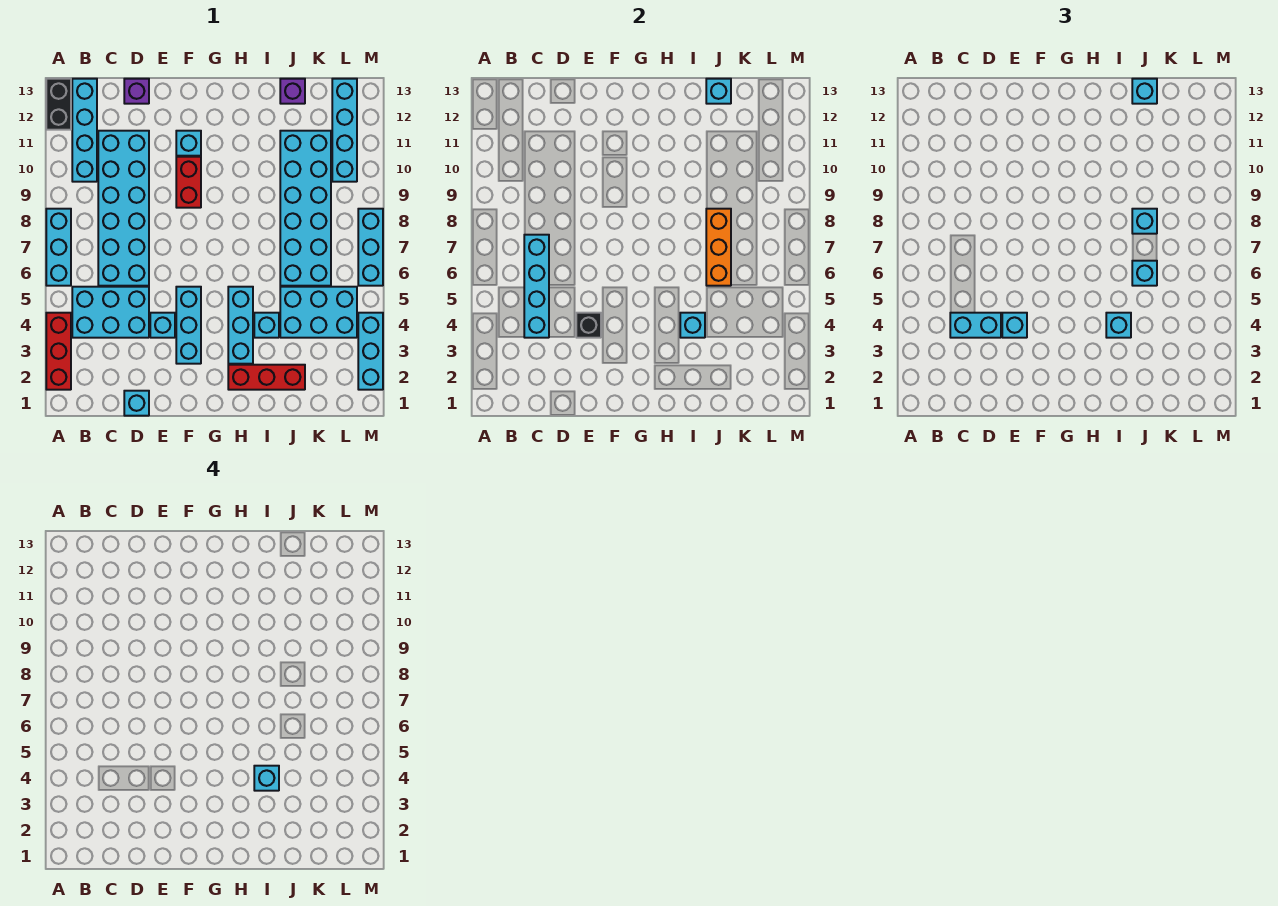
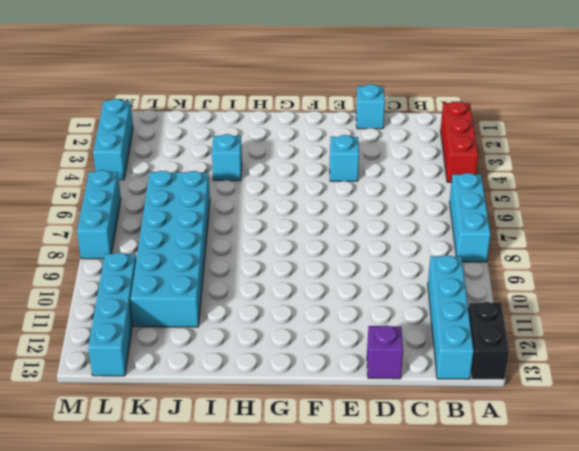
none -> cyan 2x3 brick [72,287,149,338]
none -> cyan 2x6 brick [98,131,149,286]
none -> cyan 1x3 brick [176,287,201,364]
none -> red 1x2 brick [176,157,201,208]

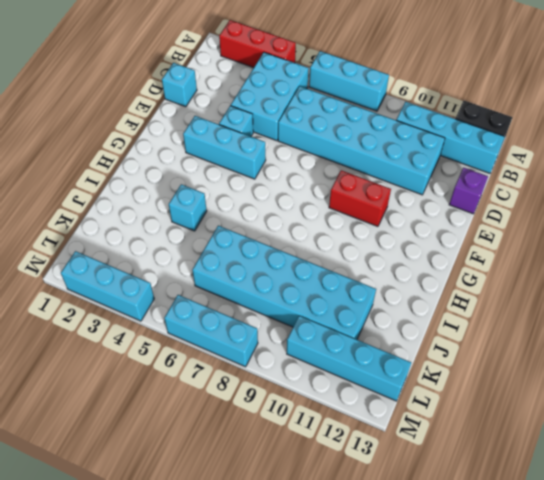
none -> cyan 1x1 brick [176,131,201,156]
none -> red 1x3 brick [228,365,305,390]
none -> cyan 1x3 brick [228,287,253,364]
none -> cyan 2x3 brick [280,287,357,338]

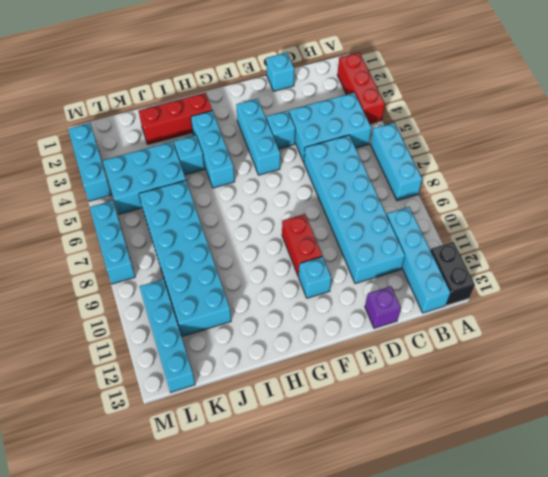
none -> purple 1x1 brick [280,79,305,104]
none -> cyan 1x4 brick [524,235,549,338]
none -> black 1x1 brick [576,313,601,338]
none -> cyan 1x1 brick [680,313,705,338]

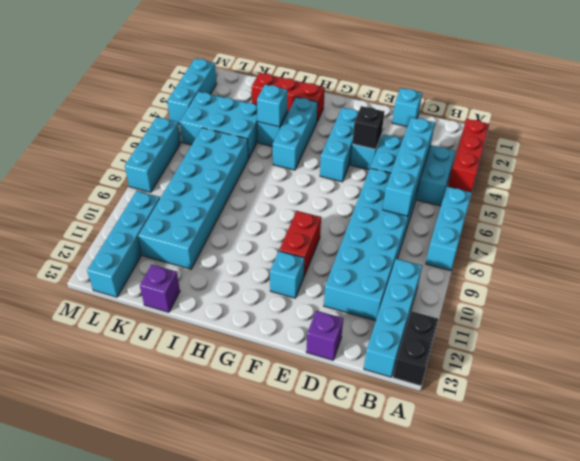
none -> orange 1x3 brick [706,209,731,286]
none -> cyan 1x1 brick [706,79,731,104]
none -> cyan 1x2 brick [950,313,1001,338]
none -> cyan 1x1 brick [1002,313,1027,338]

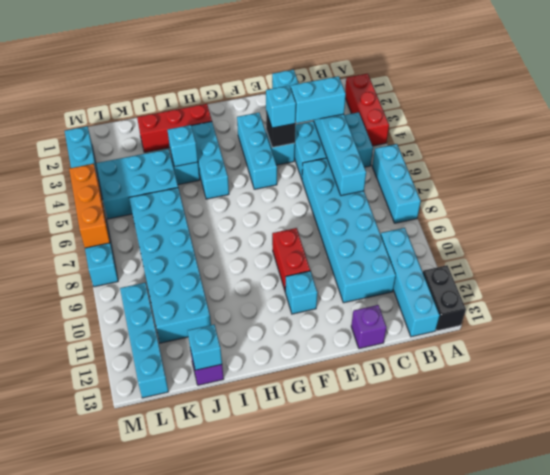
orange 1x3 brick [69,164,110,248] -> orange 1x3 brick moved to [706,209,731,286]
none -> cyan 1x1 brick [1106,313,1131,338]
none -> cyan 1x1 brick [1132,261,1157,286]
none -> cyan 1x1 brick [1132,209,1157,234]
none -> cyan 1x1 brick [1132,79,1157,104]

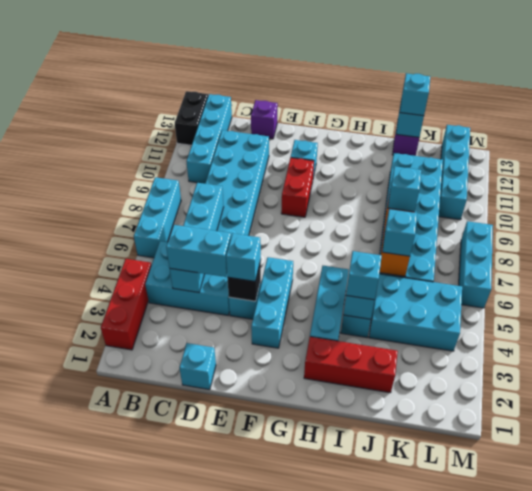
none -> cyan 1x3 brick [358,313,383,390]
none -> cyan 1x1 brick [254,766,279,791]

